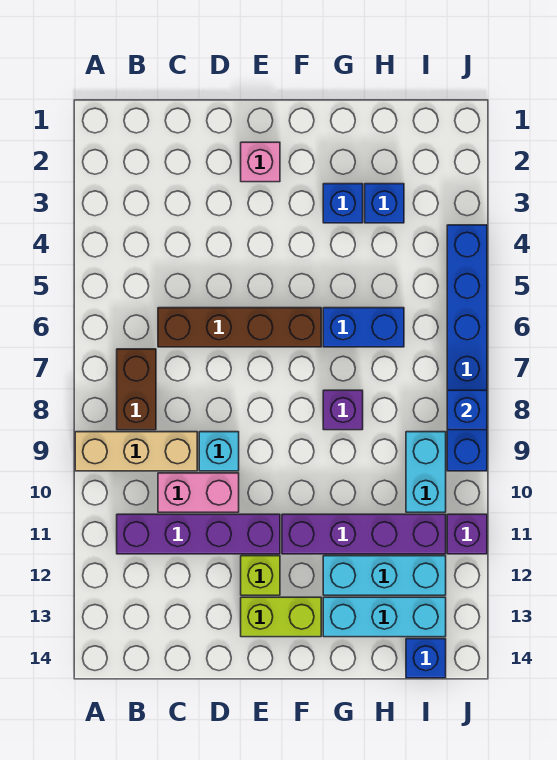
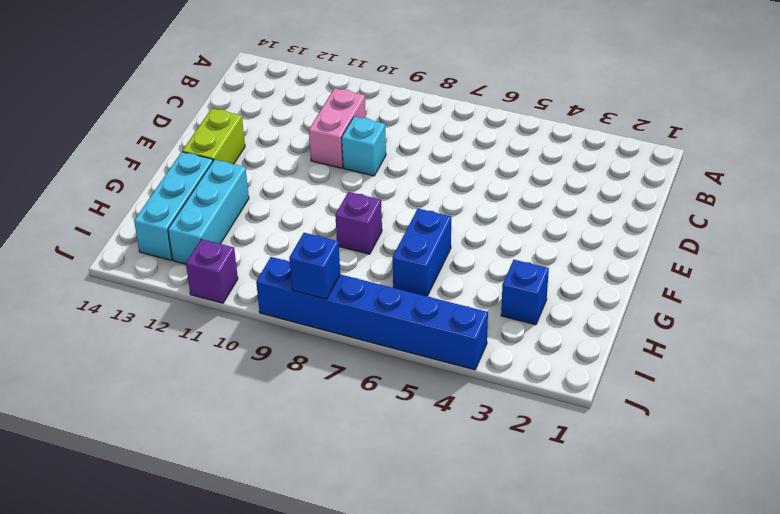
none -> tan 1x3 brick [75,432,197,471]
none -> brown 1x2 brick [117,349,156,430]
none -> purple 1x4 brick [117,514,280,554]

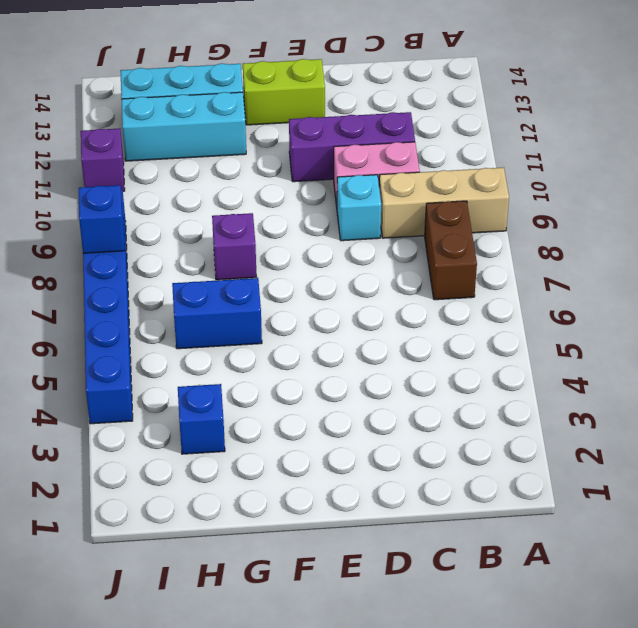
purple 1x3 brick [289,112,415,182] -> purple 1x4 brick [117,514,280,554]
none -> brown 1x4 brick [158,308,321,347]
none -> pink 1x1 brick [241,142,280,182]
none -> lime 1x1 brick [241,556,280,595]

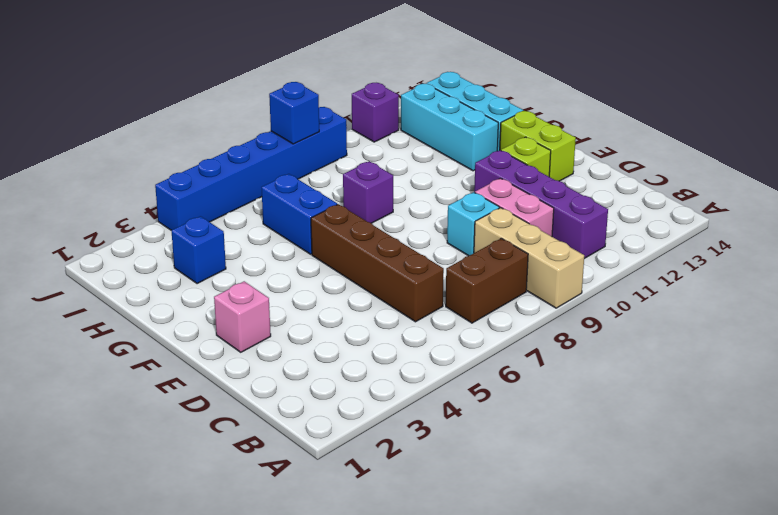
none -> purple 1x4 brick [282,514,446,554]
none -> blue 1x1 brick [323,184,363,223]
none -> cyan 1x2 brick [406,432,446,512]

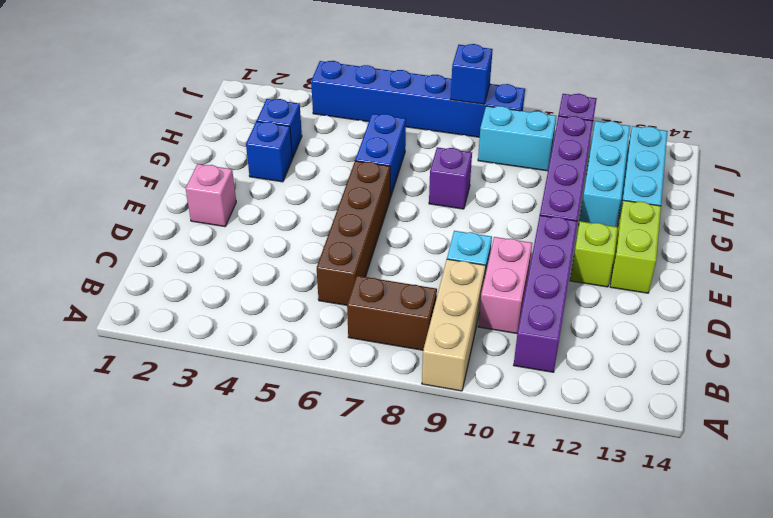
none -> blue 1x1 brick [406,639,446,678]

